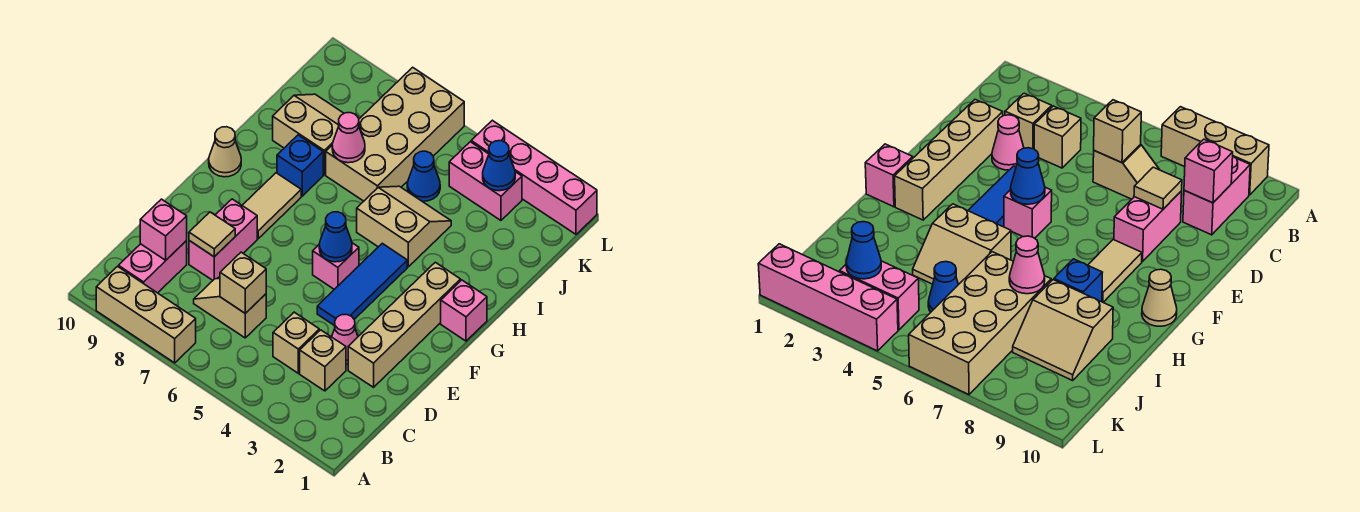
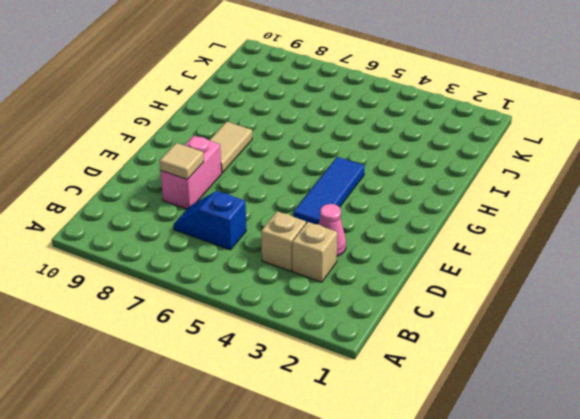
blue 1x2 slope [174,191,246,250] -> tan 1x2 slope [194,278,266,338]
none -> tan 1x3 brick [96,267,196,363]
none -> pink 1x2 brick [118,241,187,293]
none -> tan 1x4 brick [348,262,461,387]

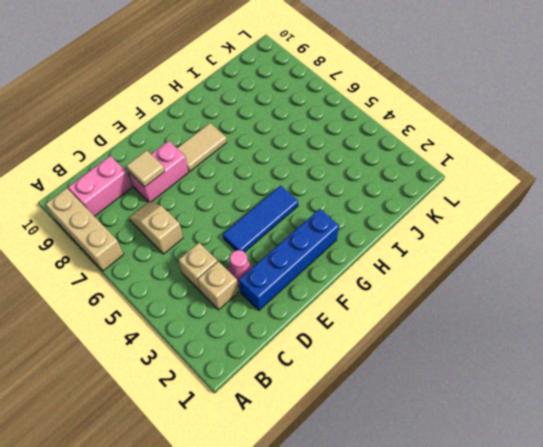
blue 1x4 brick [239,209,339,310] -> tan 1x4 brick [348,262,461,387]
none -> pink 1x1 brick [313,243,359,289]
none -> pink 1x1 brick [441,280,487,341]
none -> tan 1x1 cone [209,127,241,177]

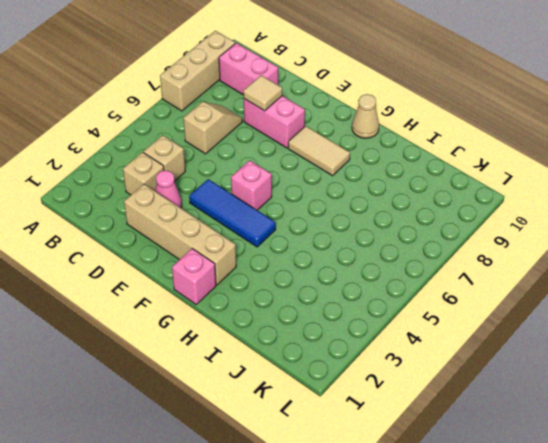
none -> tan 2x2 slope [357,186,451,267]
none -> blue 1x1 brick [277,135,323,196]
none -> tan 2x4 brick [326,67,464,201]

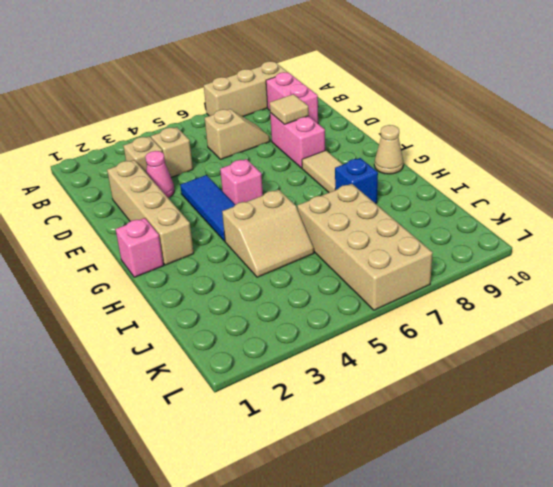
none -> tan 2x2 slope [273,94,344,175]
none -> blue 1x1 cone [407,151,440,201]
none -> pink 1x2 brick [449,142,522,220]

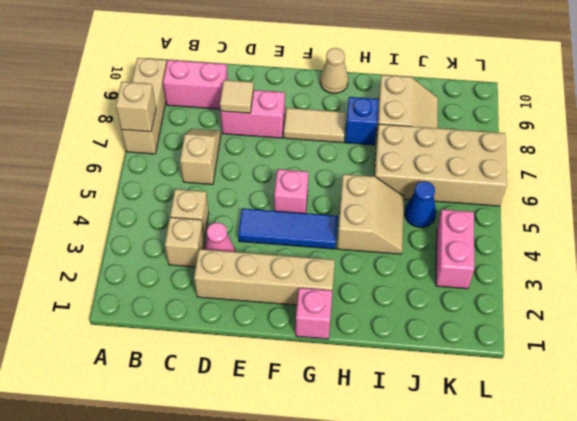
tan 1x1 brick [116,82,156,132] -> tan 1x1 brick moved to [220,252,266,313]
none -> pink 1x4 brick [471,120,597,234]
none -> pink 1x1 brick [140,199,187,260]
none -> blue 1x1 cone [319,212,352,262]

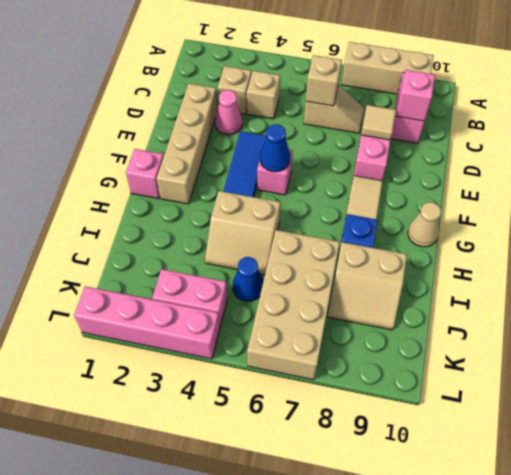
none -> pink 1x1 cone [332,113,365,163]
none -> blue 1x1 cone [483,141,515,191]

